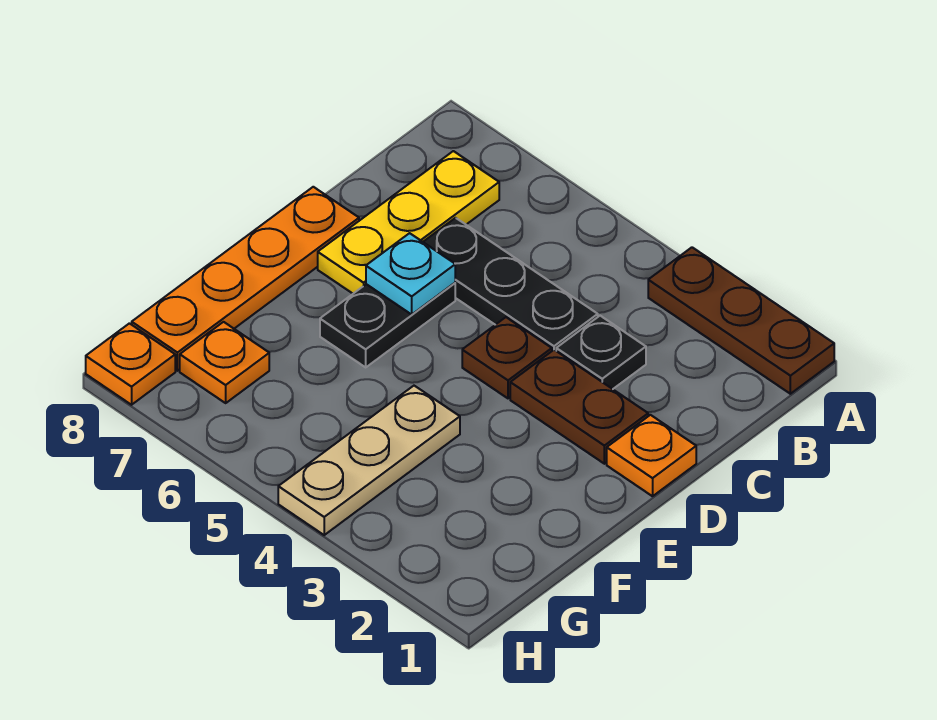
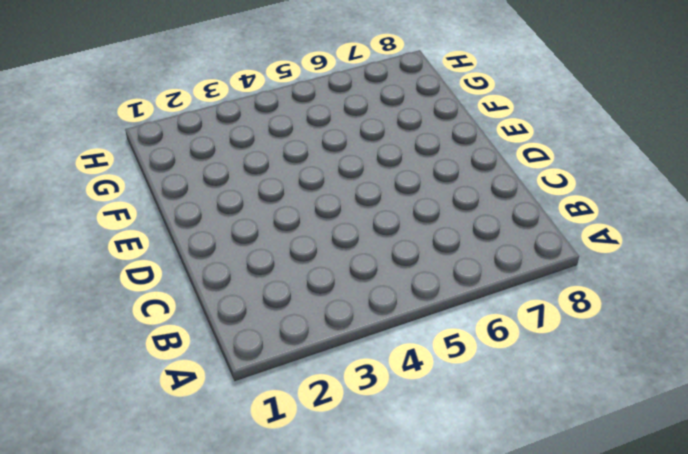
none -> brown 1x3 plate [648,247,834,394]
none -> yellow 1x3 plate [318,151,499,294]
none -> black 1x1 plate [556,316,646,389]

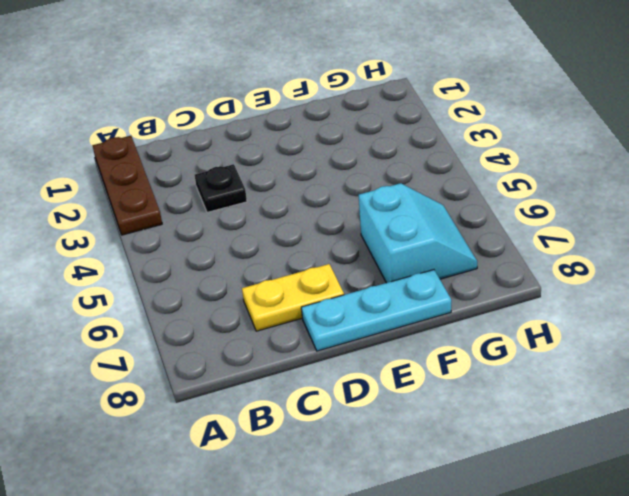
yellow 1x2 plate [242,264,344,331] -> yellow 1x3 plate [318,151,499,294]
cyan 1x3 plate [301,270,451,351] -> orange 1x4 plate [132,187,359,371]
cyan 2x2 slope [359,183,477,283] -> orange 1x1 plate [180,322,269,403]
none -> black 1x3 plate [423,218,598,351]
none -> orange 1x1 plate [607,415,696,496]
none -> brown 1x2 plate [510,350,648,464]

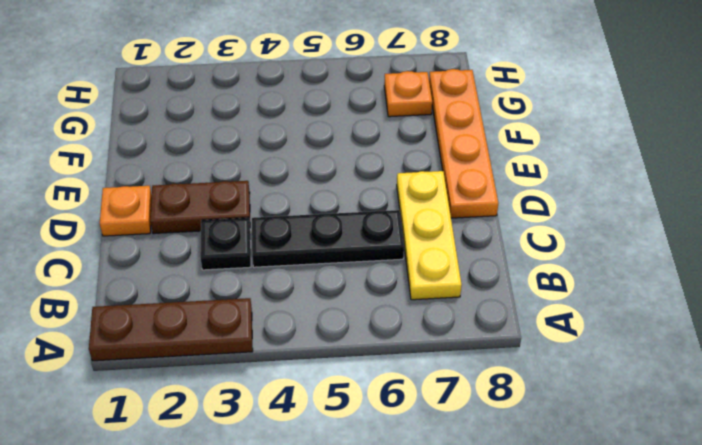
none -> brown 1x1 plate [462,317,552,398]
none -> black 1x2 plate [320,283,455,367]
none -> tan 1x3 plate [278,386,460,535]

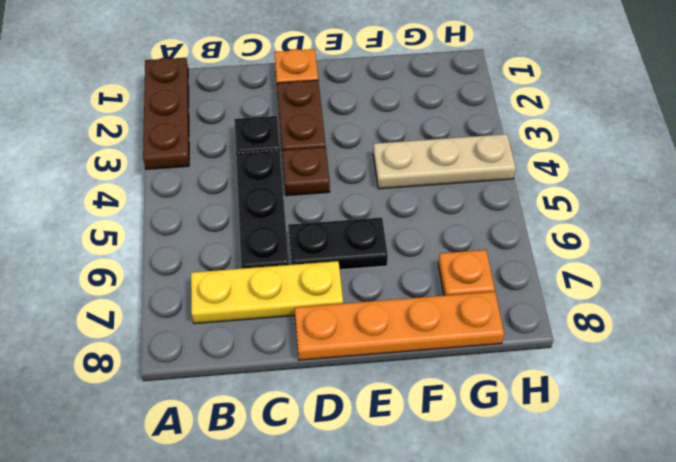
none -> orange 1x1 plate [86,323,175,405]
none -> cyan 1x1 plate [366,233,455,314]

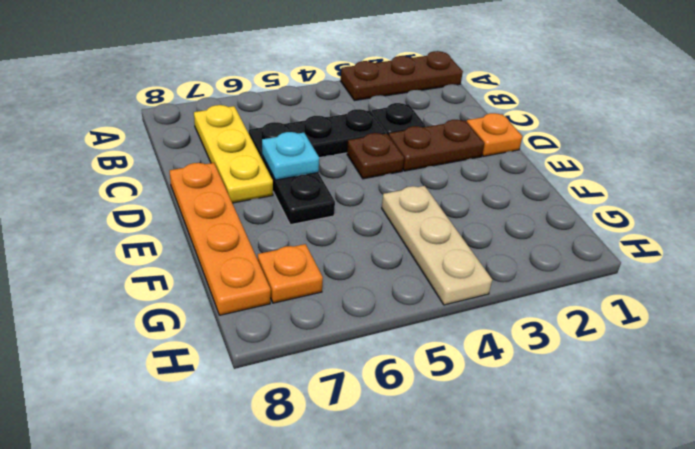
none -> orange 1x1 plate [86,323,175,405]

